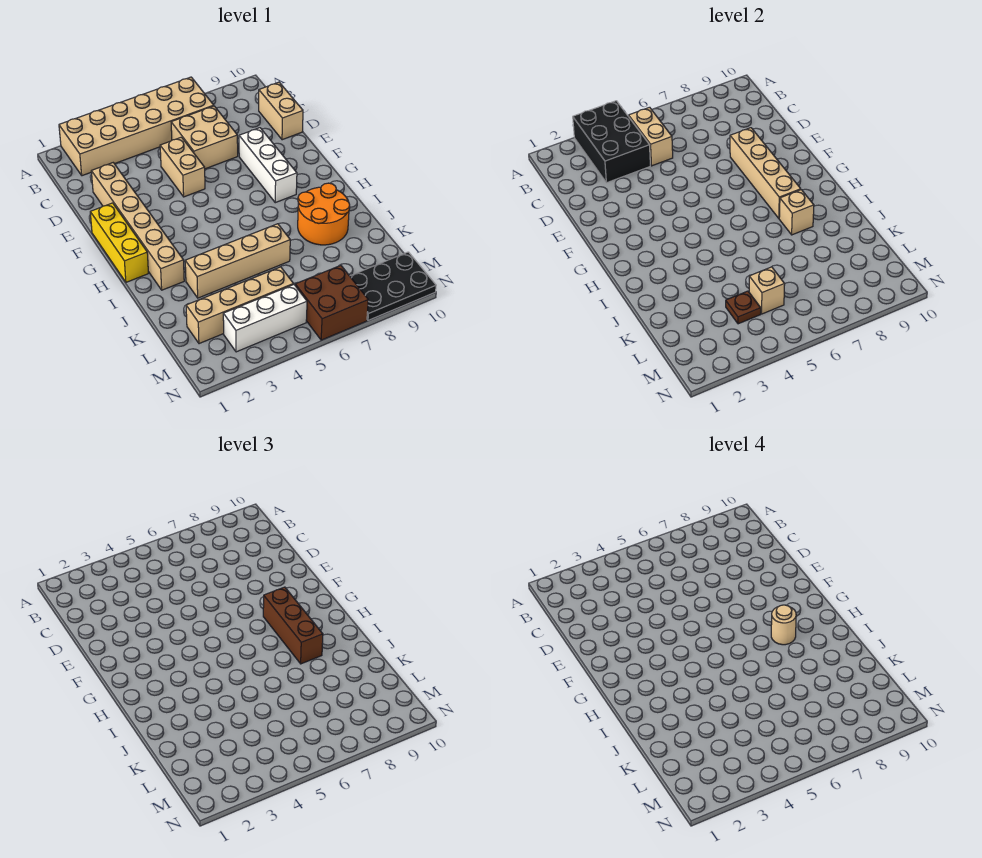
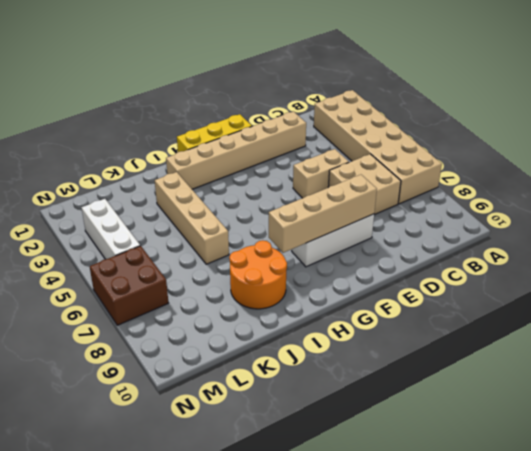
none -> tan 1x2 brick [259,82,303,140]
none -> tan 1x4 brick [186,267,294,344]
none -> black 2x3 plate [350,252,436,320]

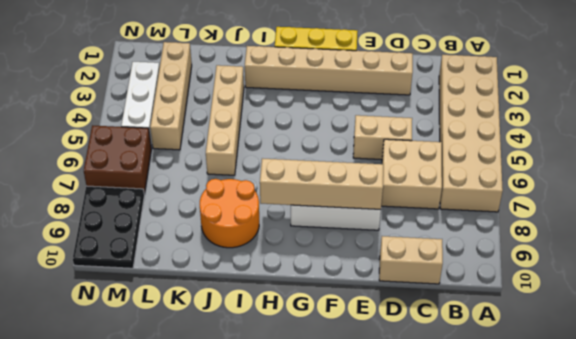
none -> black 2x3 brick [573,101,650,183]
none -> tan 1x2 brick [629,107,673,166]
none -> tan 1x1 brick [779,190,814,235]

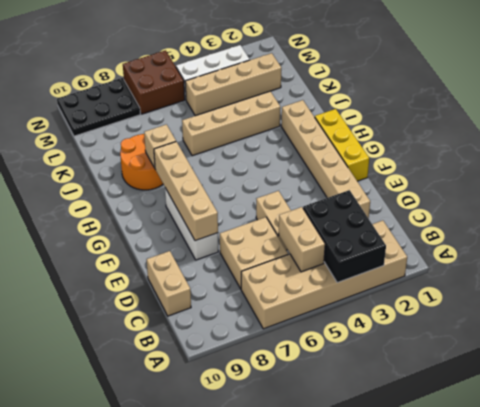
none -> brown 1x1 plate [726,291,761,324]
none -> tan 1x1 brick [749,267,785,314]
none -> brown 1x3 brick [263,587,323,664]

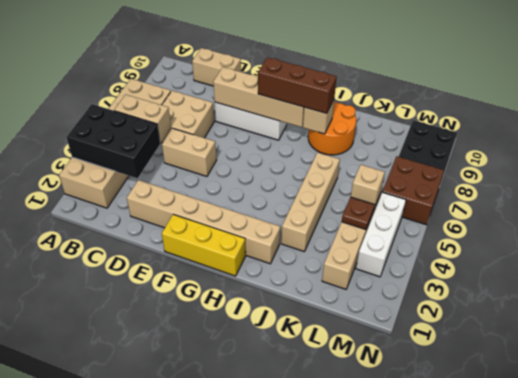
none -> tan 1x1 round brick [771,605,796,645]

